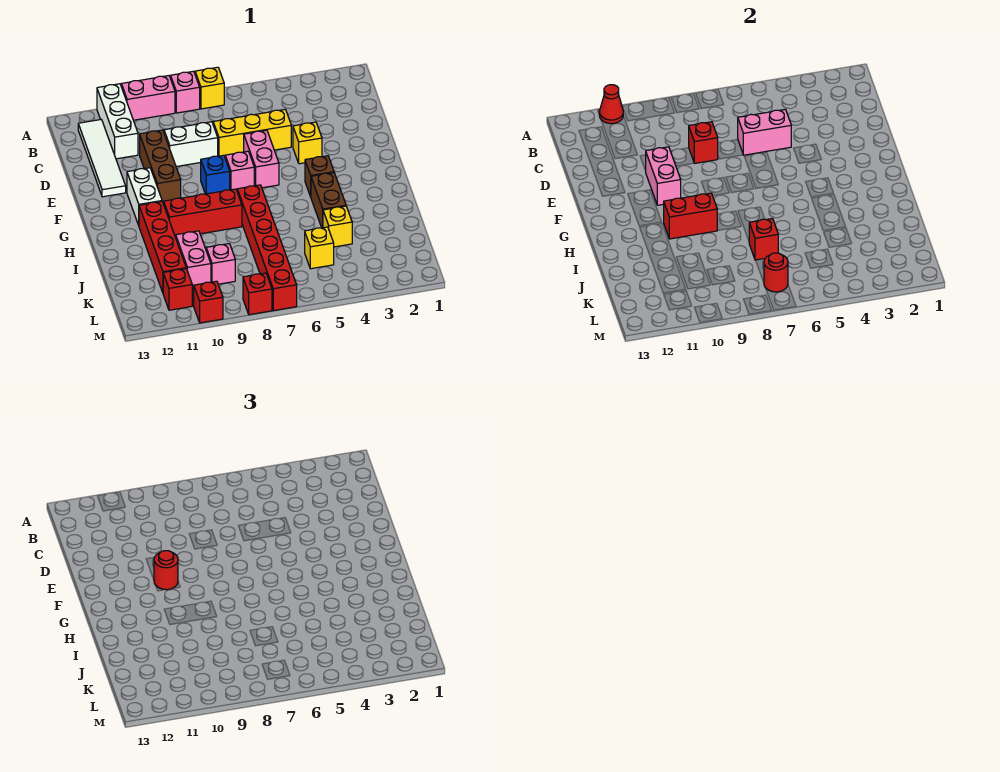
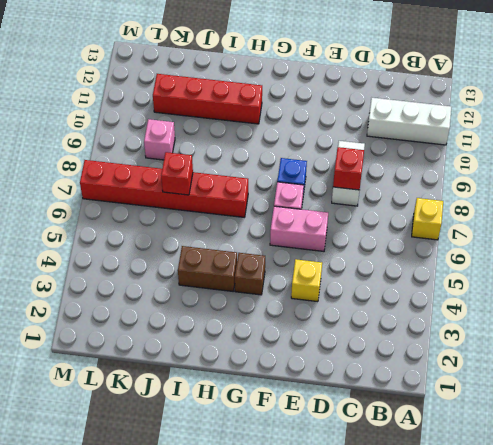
none -> pink 1x1 brick [171,71,200,113]
none -> pink 1x2 brick [121,76,175,120]
none -> white 1x4 tile [78,119,126,197]
none -> yellow 1x3 brick [213,109,291,157]

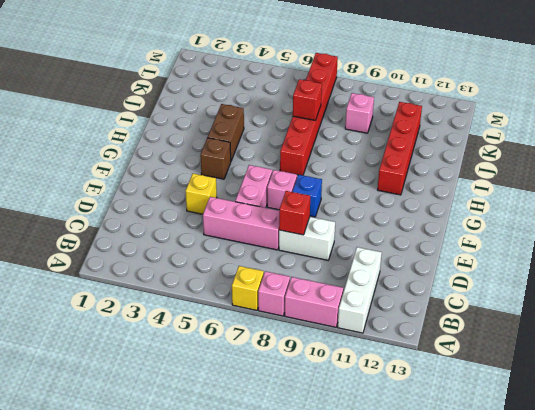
pink 1x3 brick [203,197,279,250] -> yellow 1x3 brick [213,109,291,157]
none -> white 1x4 tile [78,119,126,197]
none -> brown 1x3 brick [140,130,181,204]
none -> white 1x2 brick [127,168,162,225]
none -> red 1x3 brick [164,189,242,237]

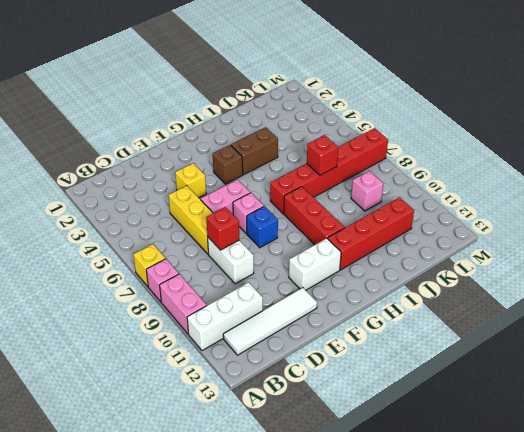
none -> brown 1x3 brick [140,130,181,204]
none -> yellow 1x1 brick [323,206,352,247]
none -> pink 1x2 brick [176,231,211,289]
none -> yellow 1x1 brick [305,227,334,269]

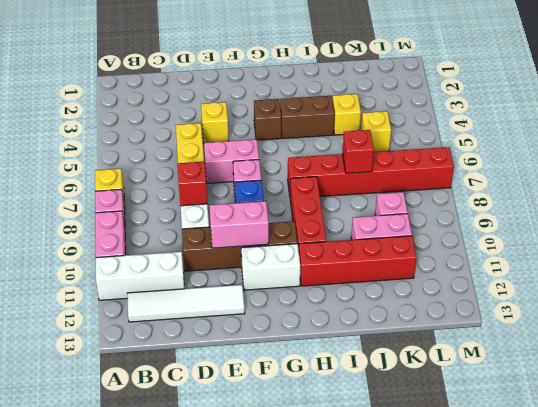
brown 1x4 brick [182,221,297,271] -> brown 1x3 brick [140,130,181,204]
none -> red 1x1 brick [163,269,192,310]
none -> red 1x1 brick [243,273,272,315]
none -> red 1x1 brick [194,281,223,323]
none -> red 1x1 cone [599,85,623,124]

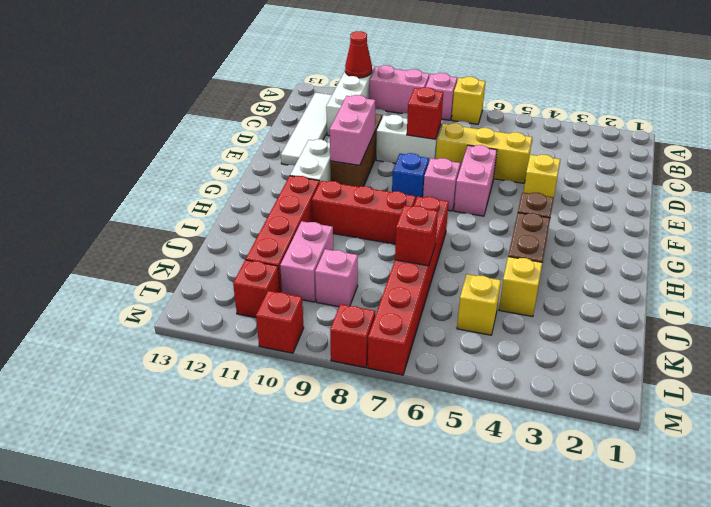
none -> pink 1x2 brick [738,109,791,155]
none -> red 1x2 brick [664,193,718,239]
none -> red 1x1 round brick [764,253,788,292]
none -> red 1x1 round brick [154,551,178,590]

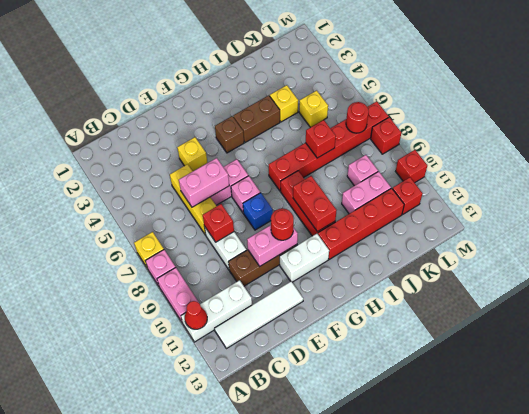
pink 1x2 brick [179,158,229,207] -> pink 1x2 brick turned to [738,109,791,155]

